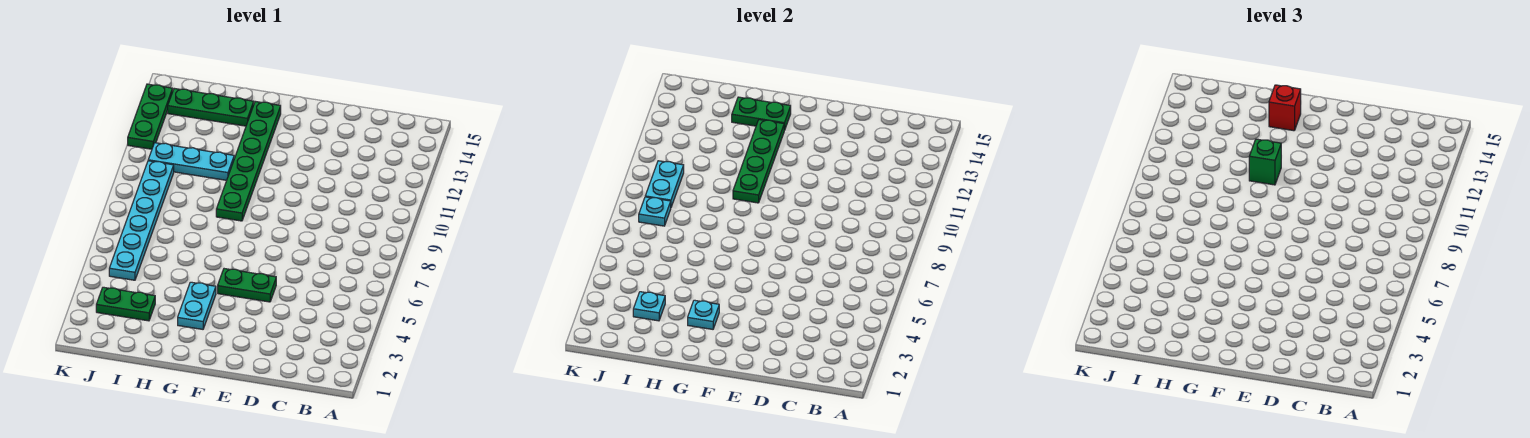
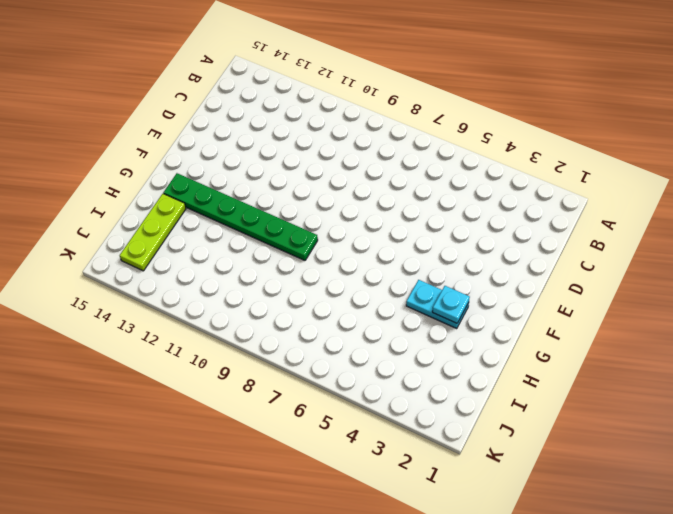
lime 1x3 plate [120,194,186,271] -> green 1x3 plate [168,88,254,126]
none -> green 1x2 plate [218,269,276,302]
none -> cyan 1x3 plate [148,143,234,180]
none -> green 1x2 plate [96,287,155,321]

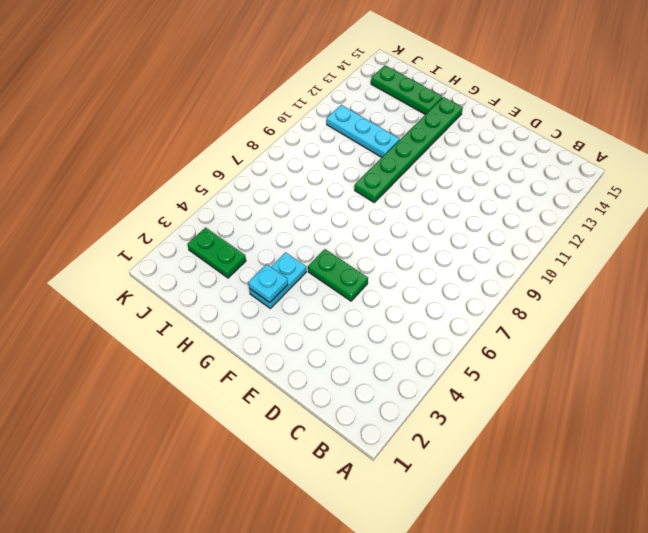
none -> cyan 1x6 plate [109,161,174,280]
none -> green 1x3 plate [128,84,173,149]
none -> green 1x4 plate [733,120,784,203]

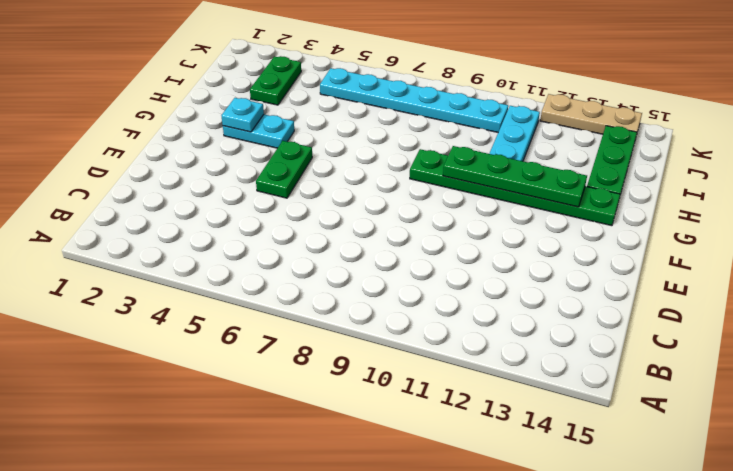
tan 1x3 plate [540,94,642,134] -> green 1x3 plate [128,84,173,149]
none -> green 1x2 plate [732,97,791,130]
none -> cyan 1x1 plate [633,292,665,321]
none -> cyan 1x1 plate [639,197,671,226]

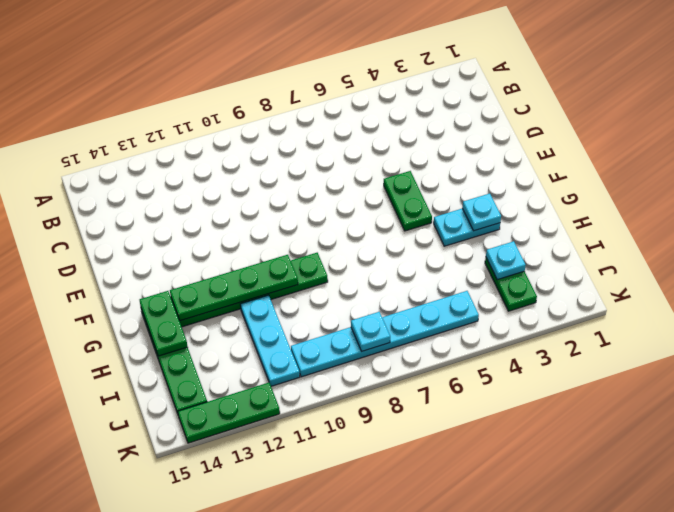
none -> cyan 1x2 plate [645,161,684,207]
none -> green 1x1 brick [1249,139,1281,185]
none -> red 1x1 brick [1269,85,1301,131]

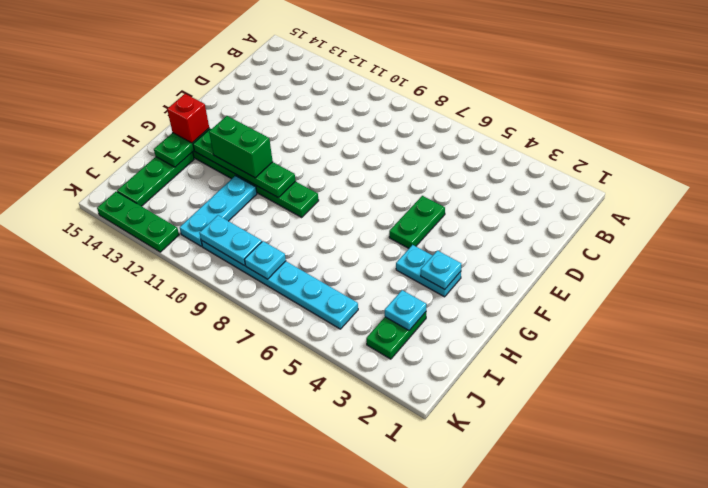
green 1x2 brick [209,116,273,178] -> green 1x1 brick [1249,139,1281,185]

